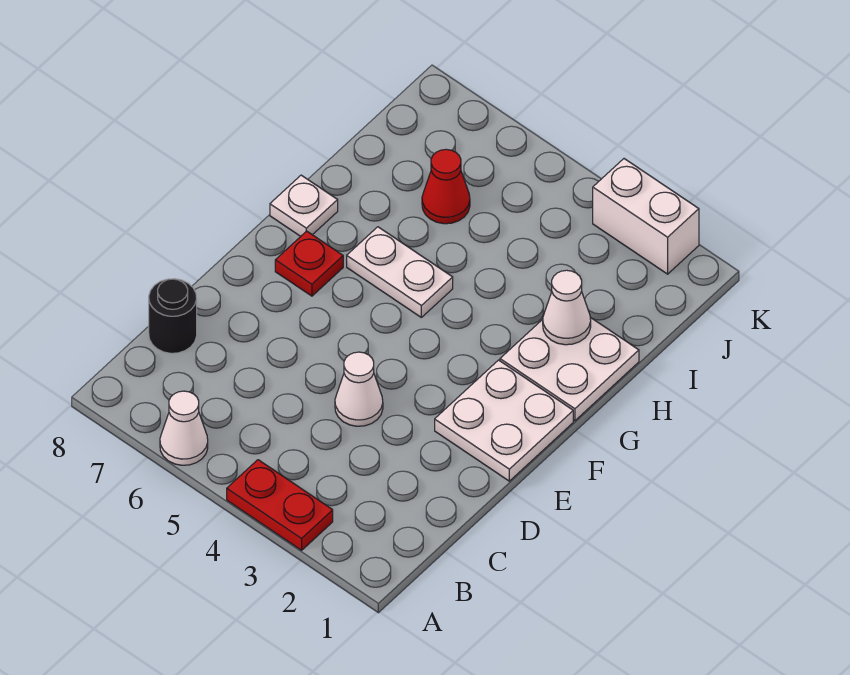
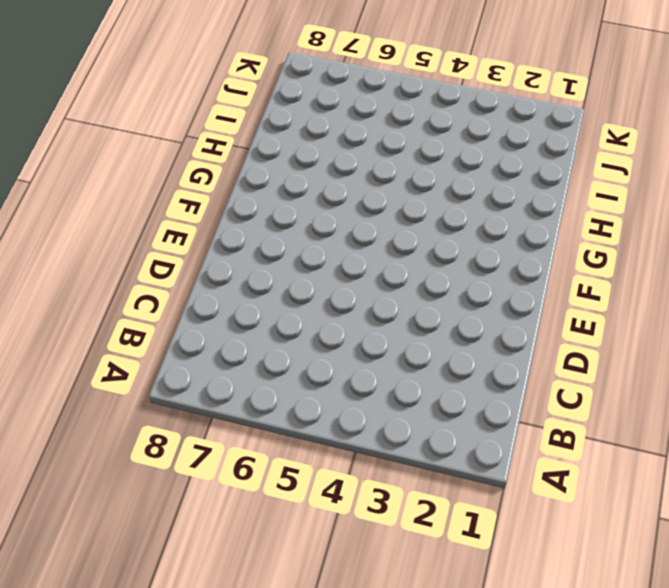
none -> red 1x2 plate [227,460,333,550]
none -> white 1x1 cone [160,391,208,465]
none -> black 1x1 round brick [149,279,197,353]

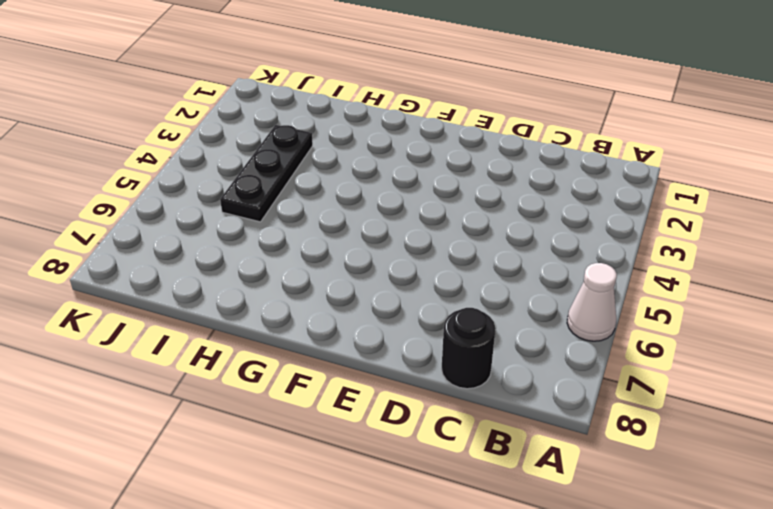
black 1x3 plate [220,125,313,222] -> none
none -> red 1x2 plate [227,460,333,550]
none -> white 1x1 cone [335,352,383,426]
none -> white 2x2 plate [435,360,573,481]

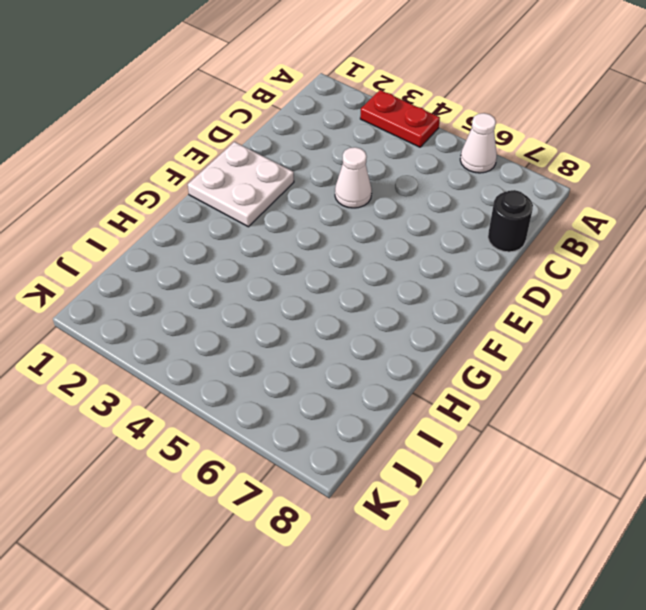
none -> red 1x1 plate [275,231,343,296]
none -> white 2x2 plate [500,317,639,421]
none -> white 1x2 plate [347,227,453,317]

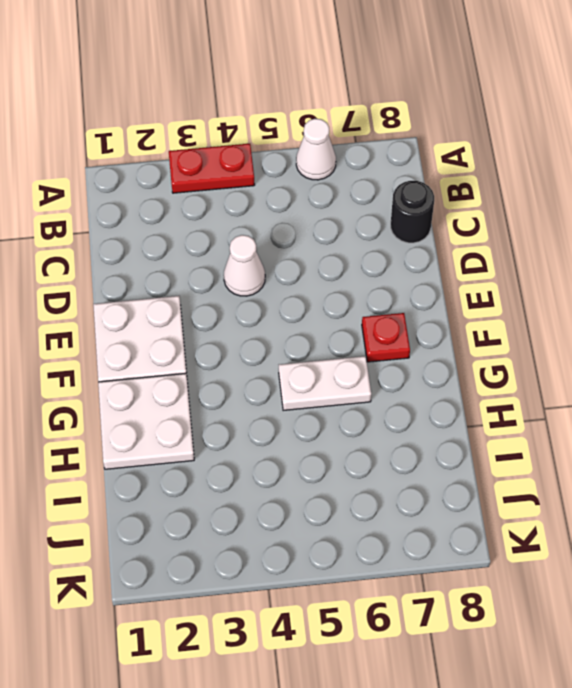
none -> white 1x1 plate [270,175,338,236]
none -> red 1x1 cone [422,149,470,224]
none -> white 1x2 brick [593,159,699,274]

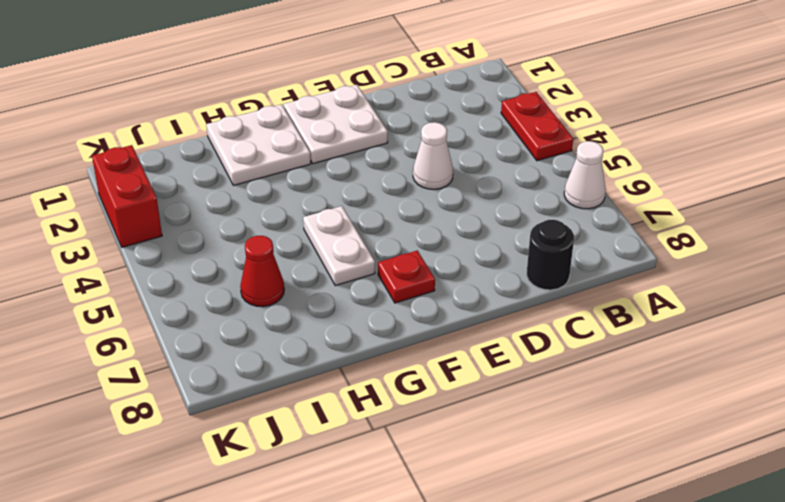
red 1x2 brick [92,145,162,247] -> white 1x2 brick [593,159,699,274]
none -> white 1x1 plate [270,175,338,236]
none -> white 1x1 cone [543,270,591,345]

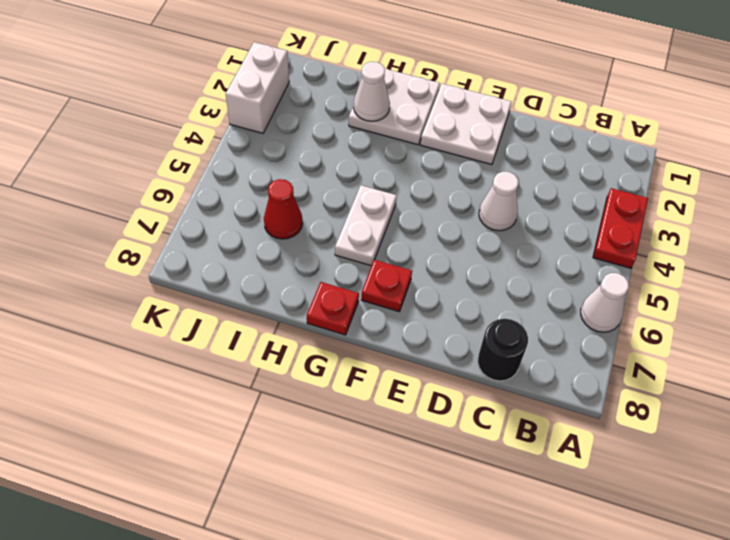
red 1x1 plate [307,282,359,335] -> white 1x1 plate [270,175,338,236]

